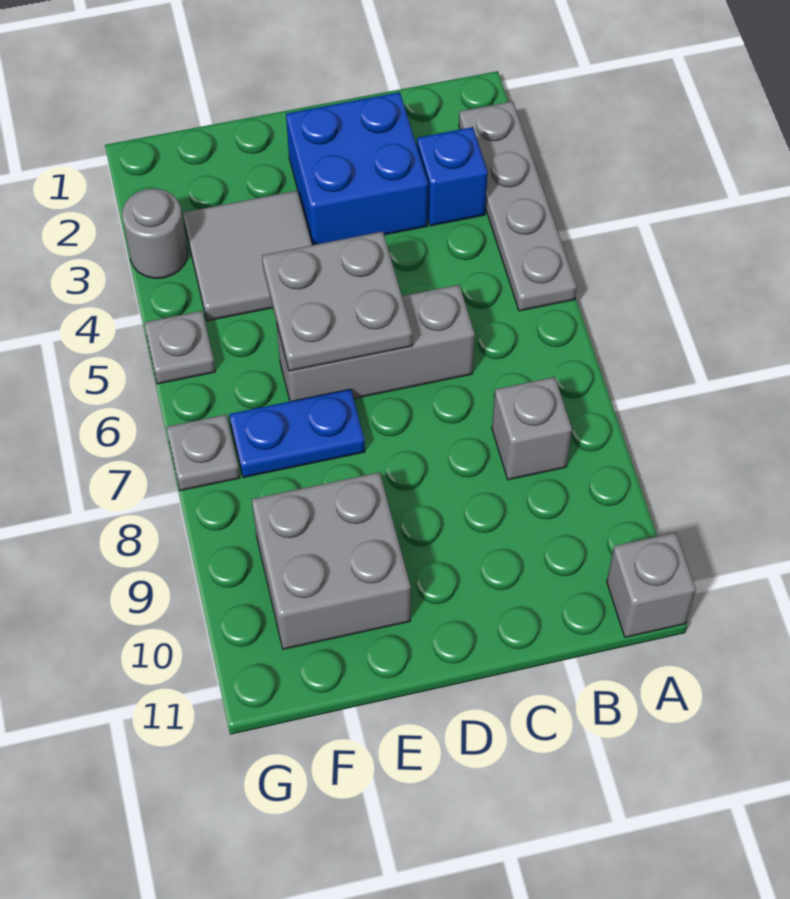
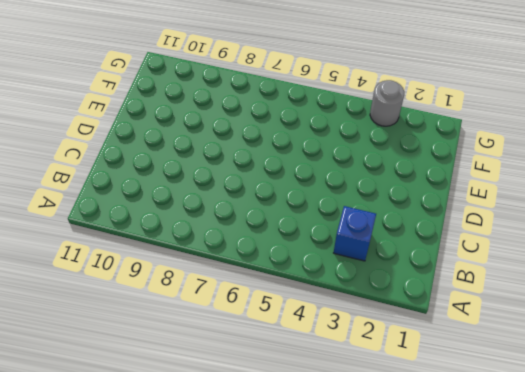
none -> grey 1x4 plate [459,101,577,311]
none -> grey 1x1 brick [607,533,696,637]
none -> grey 1x1 brick [492,377,572,480]

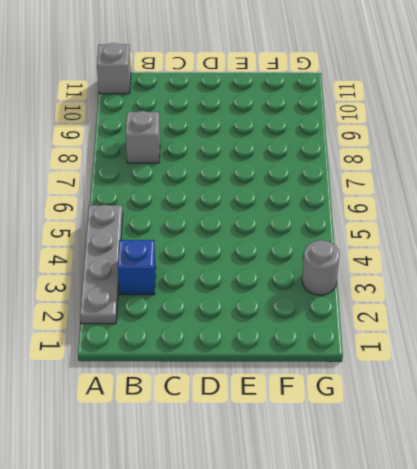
none -> blue 2x2 brick [286,92,428,245]
none -> grey 1x3 brick [276,285,475,401]
none -> grey 2x2 tile [183,191,312,321]

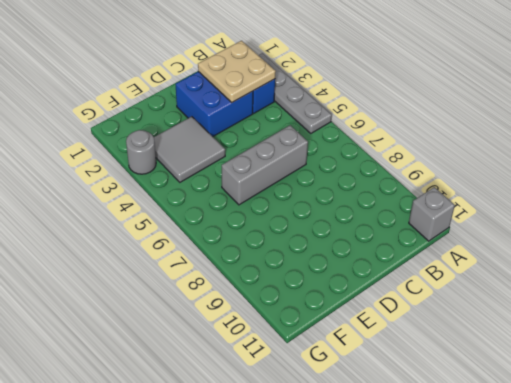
tan 2x2 plate [198,41,276,102] -> none
none -> grey 1x1 brick [492,377,572,480]
none -> blue 1x2 plate [229,389,365,478]
none -> grey 2x2 brick [252,472,411,649]

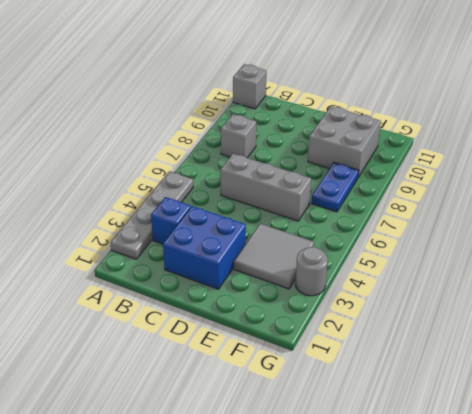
blue 1x2 plate [312,163,359,212] -> blue 1x2 plate turned to [229,389,365,478]
none -> grey 1x1 plate [144,311,215,384]
none -> grey 1x1 plate [166,415,240,491]
none -> grey 2x2 plate [262,232,412,371]

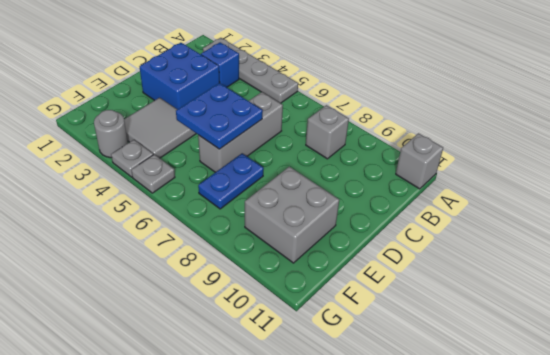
blue 2x2 plate [176,83,263,149] -> grey 2x2 plate [262,232,412,371]
grey 1x1 plate [111,140,153,177] -> grey 1x1 plate moved to [166,415,240,491]

